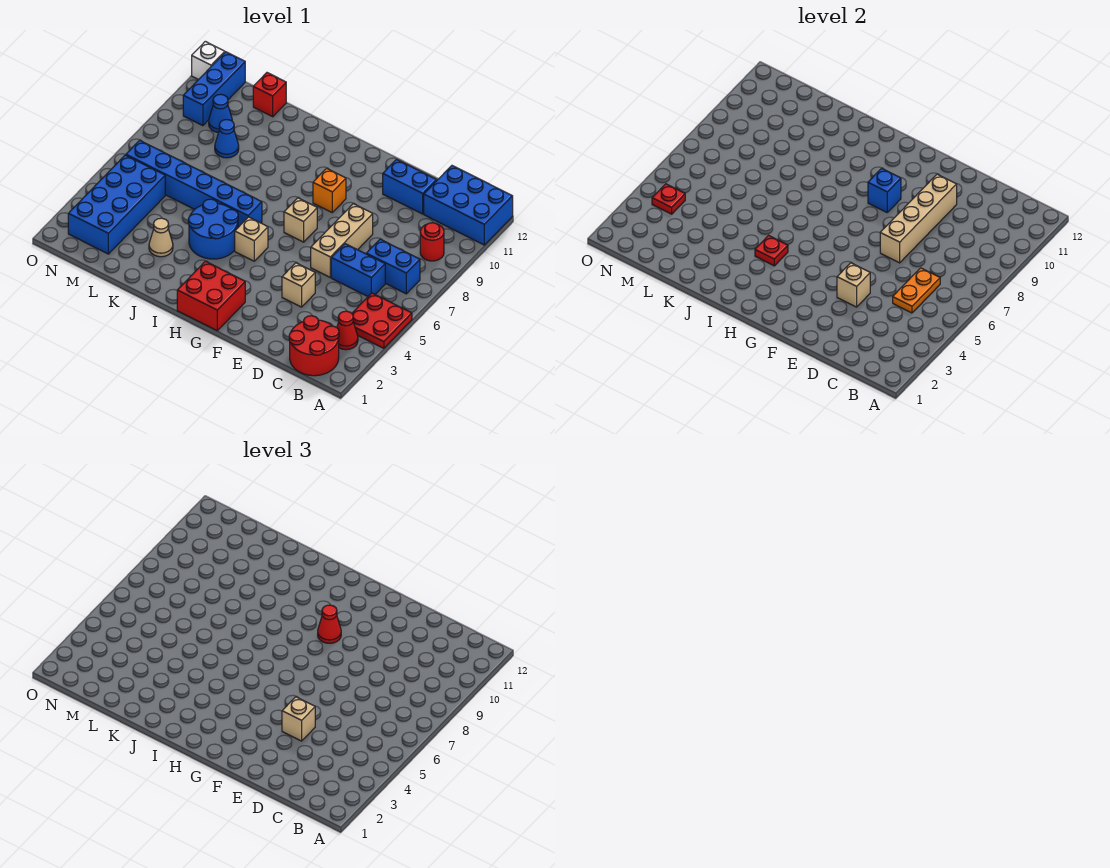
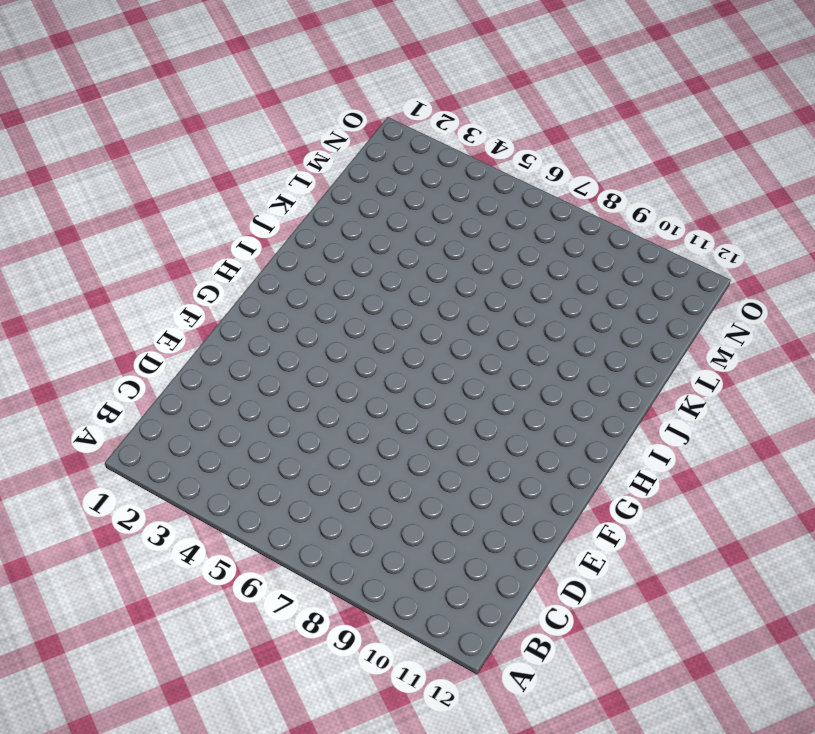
none -> red 2x2 plate [352,293,412,348]
none -> blue 2x3 brick [424,166,513,245]
none -> red 2x2 round brick [289,316,339,376]
none -> red 1x1 cone [337,311,358,350]

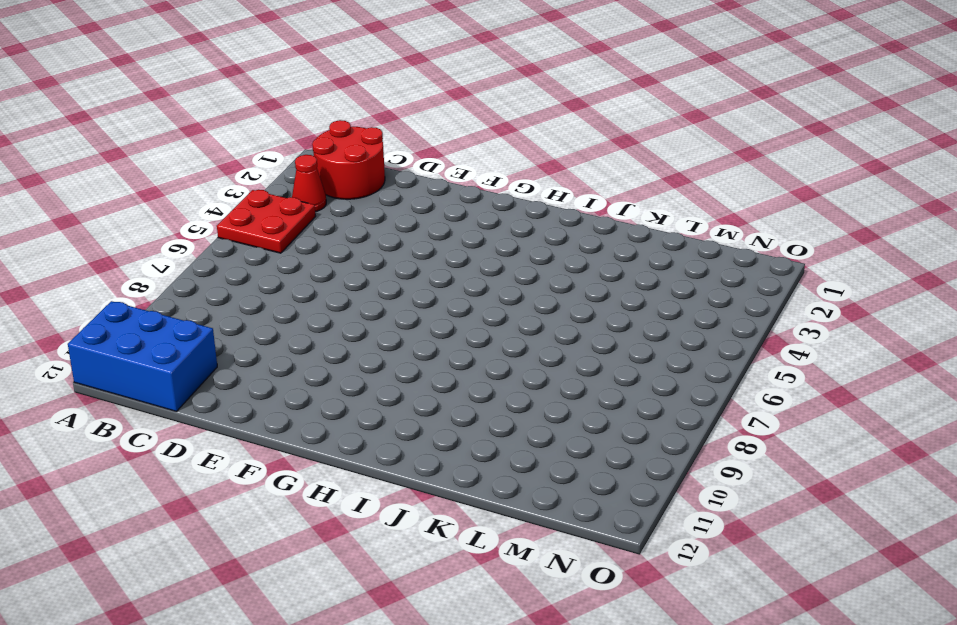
none -> blue 1x2 brick [366,239,420,294]
none -> red 1x1 round brick [420,223,444,261]
none -> blue 1x2 brick [331,244,385,296]
none -> blue 1x2 brick [383,160,436,214]

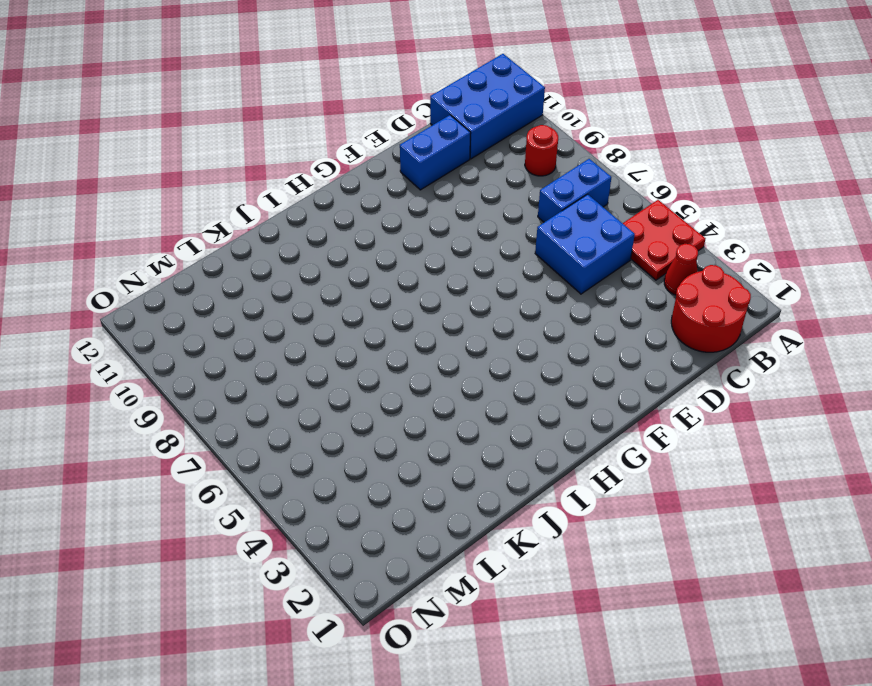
blue 2x2 brick [535,194,635,294] -> blue 1x2 brick [331,244,385,296]
none -> tan 1x1 brick [282,263,315,307]
none -> tan 1x3 brick [311,204,373,277]
none -> red 2x2 brick [177,261,245,330]
none -> tan 1x1 brick [284,198,317,242]

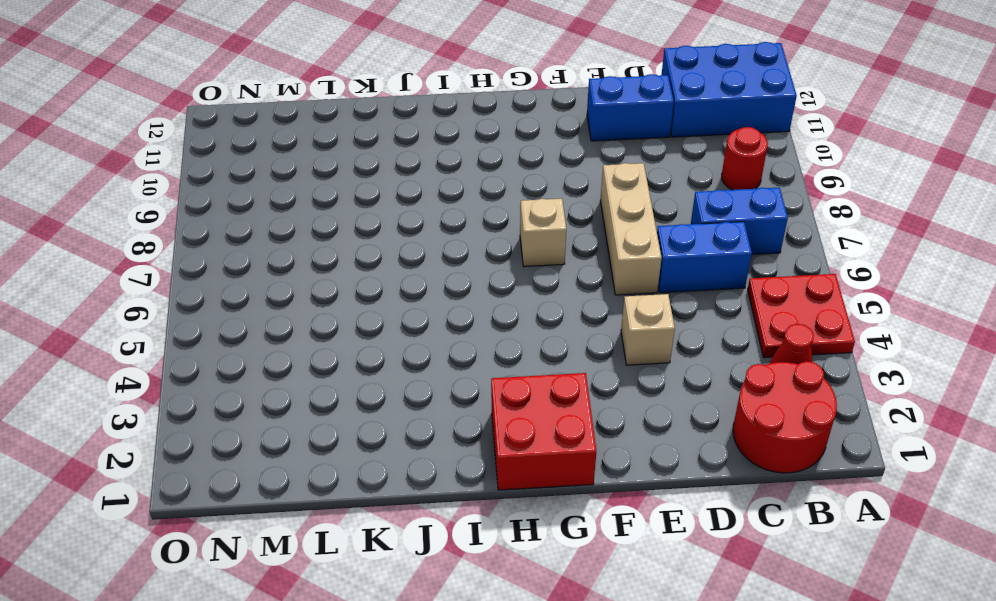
none -> orange 1x1 brick [313,168,346,212]
none -> tan 1x1 brick [235,217,268,261]
none -> blue 2x2 round brick [188,199,238,259]
none -> blue 1x6 brick [126,140,262,227]

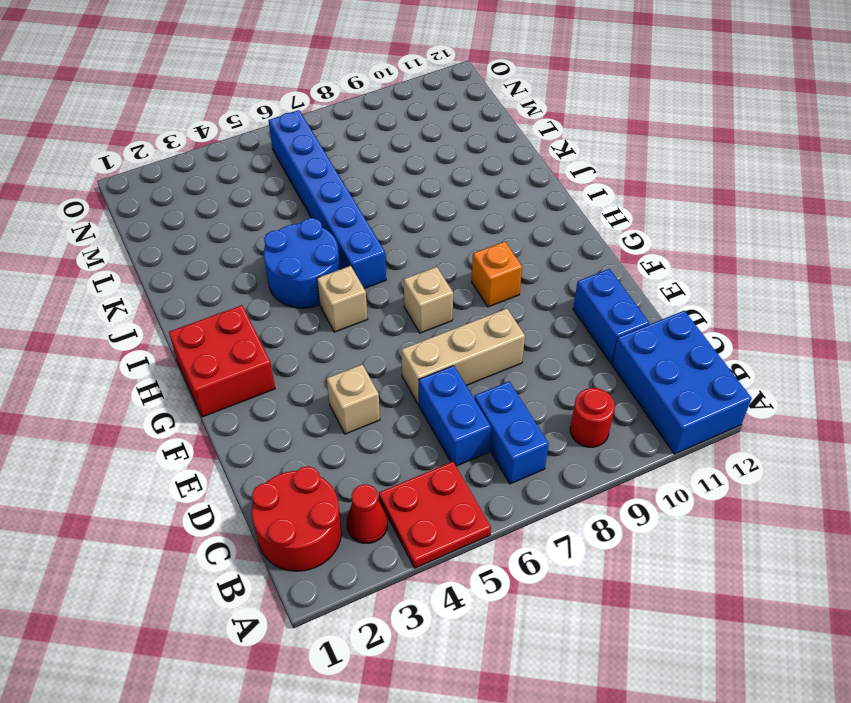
none -> tan 1x1 cone [149,218,173,257]
none -> blue 1x1 cone [215,120,239,158]
none -> red 1x1 brick [253,73,286,117]
none -> blue 2x4 brick [68,155,165,254]

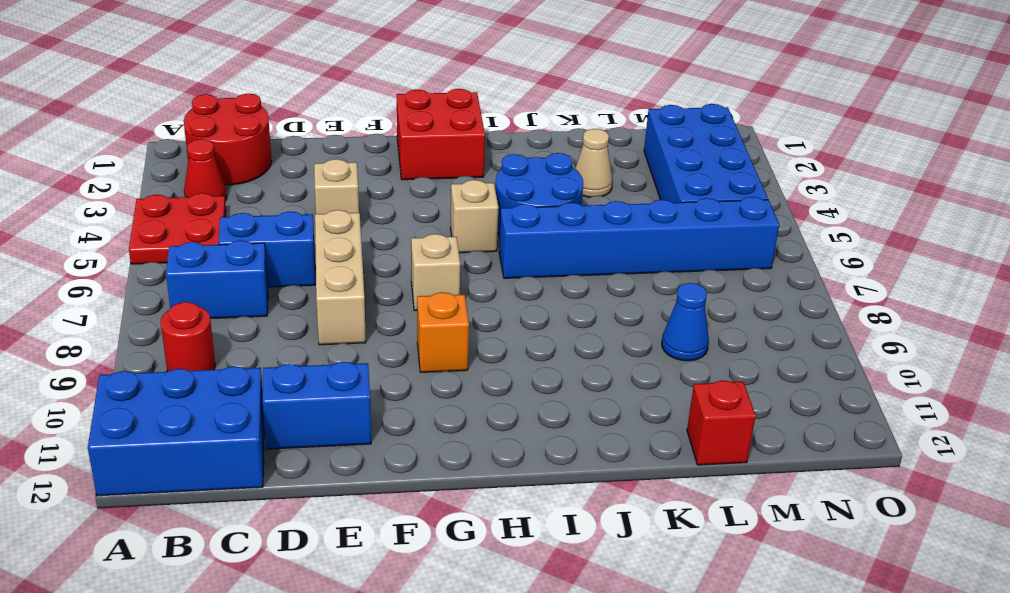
none -> blue 1x1 cone [209,94,232,133]
none -> blue 1x3 brick [183,52,245,126]
none -> white 1x1 brick [192,41,225,80]
none -> orange 1x2 plate [893,268,940,313]

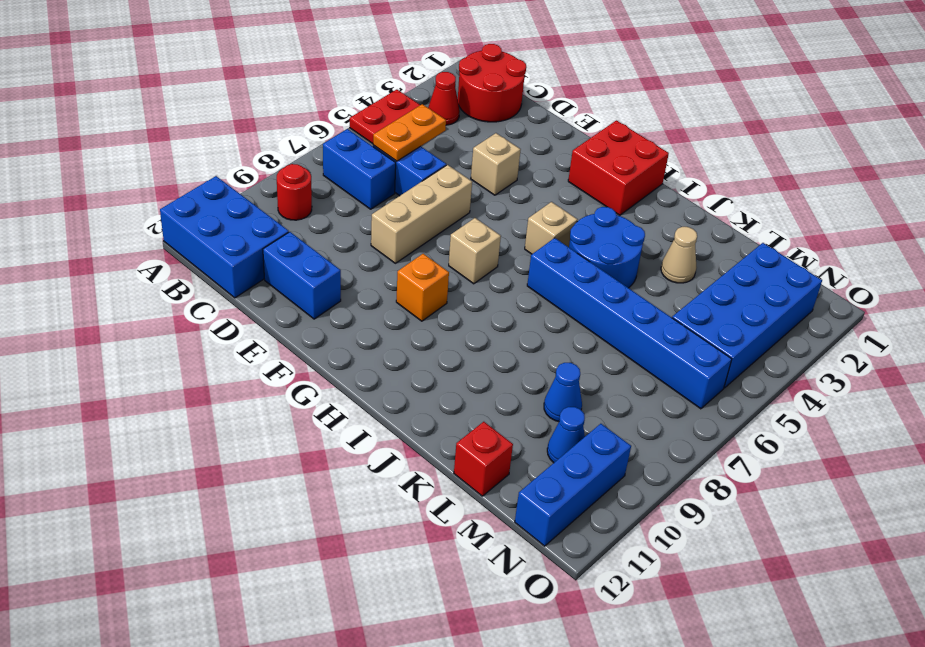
none -> white 1x1 brick [192,41,225,80]
none -> tan 1x1 brick [837,263,870,307]
none -> tan 1x4 brick [880,174,957,263]
none -> blue 1x1 brick [868,168,901,212]

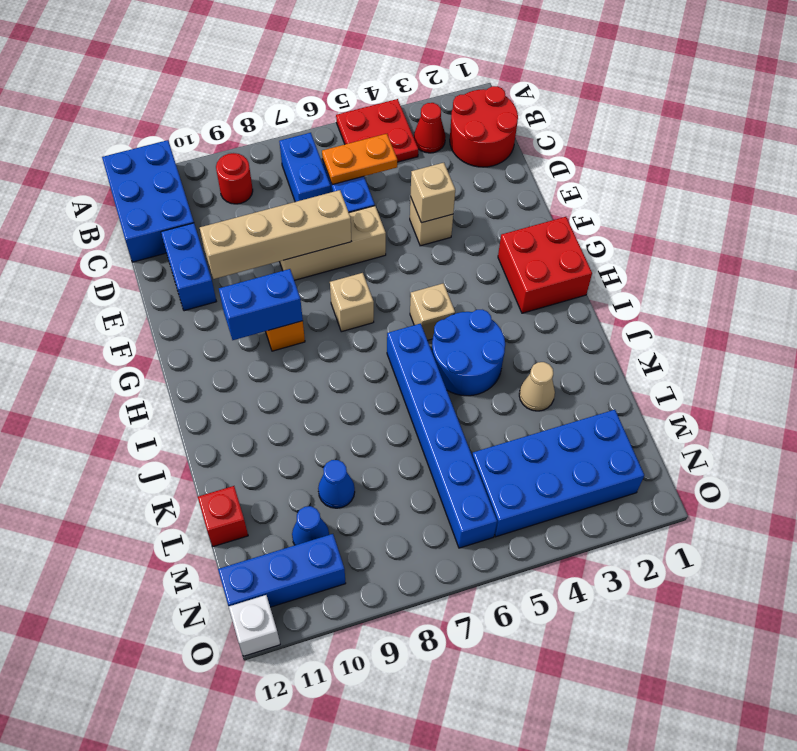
blue 1x2 brick [219,269,303,340] -> blue 1x1 brick [868,168,901,212]
none -> red 1x1 plate [755,235,788,266]
none -> red 1x1 plate [652,184,685,214]
none -> tan 1x1 brick [282,697,315,741]
none -> red 1x1 cone [318,605,341,643]

